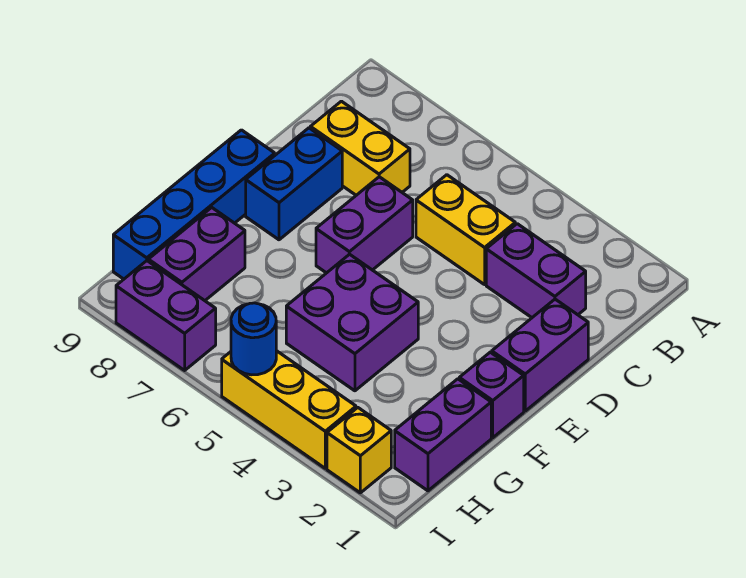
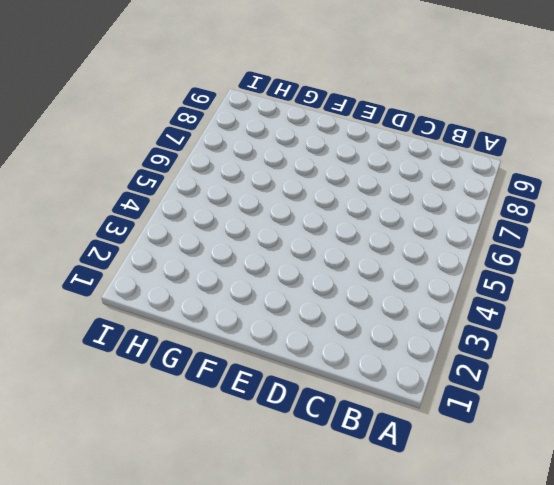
none -> purple 1x2 brick [486,224,586,318]
none -> yellow 1x2 brick [416,175,515,285]
none -> yellow 1x2 brick [310,101,410,195]

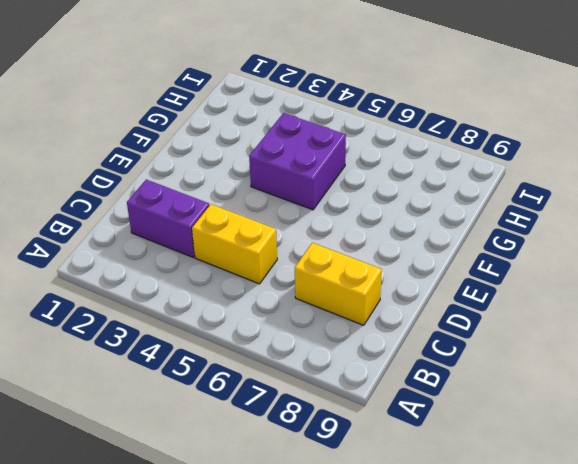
none -> purple 1x2 brick [492,299,588,411]
none -> purple 1x2 brick [316,177,413,273]
none -> blue 1x2 brick [246,128,342,240]

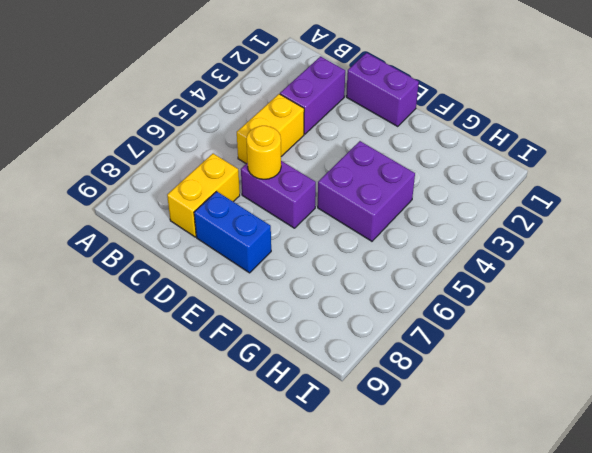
yellow 1x1 round brick [246,126,281,179] -> none
none -> blue 1x4 brick [113,130,275,279]
none -> purple 1x1 brick [459,352,524,438]
none -> purple 1x2 brick [395,379,491,491]

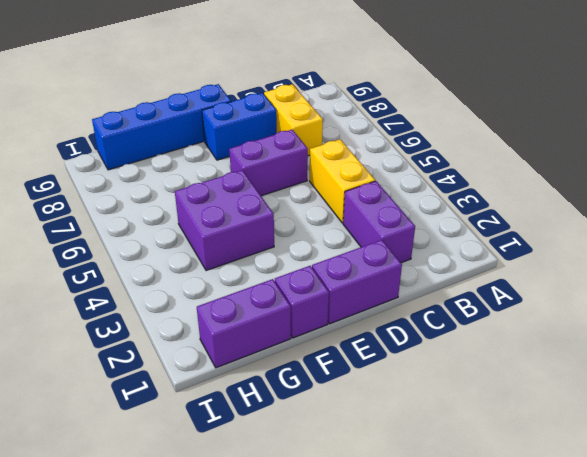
none -> purple 1x2 brick [148,208,245,301]
none -> yellow 1x1 brick [327,408,391,493]
none -> yellow 1x3 brick [222,351,356,468]

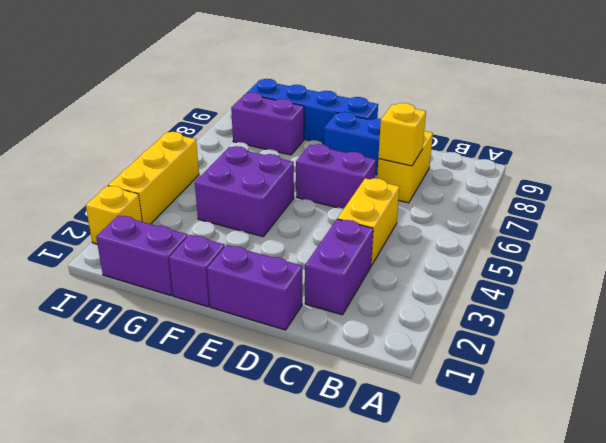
yellow 1x1 brick [378,103,426,166] -> none
none -> purple 1x2 brick [116,261,216,370]
none -> blue 1x1 round brick [231,303,276,375]

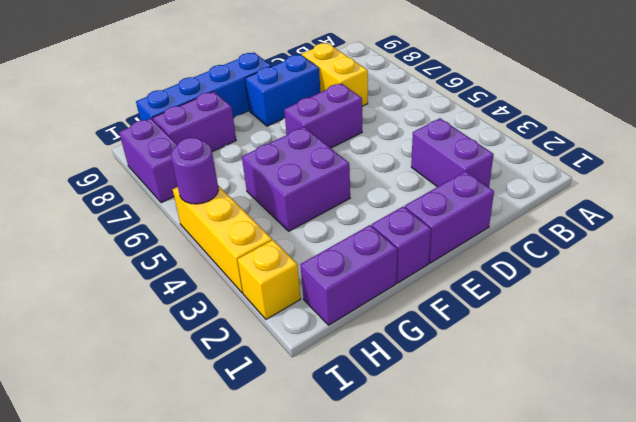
purple 1x1 round brick [171,137,218,204] -> blue 1x1 round brick [231,303,276,375]
none -> yellow 1x2 brick [416,175,515,285]

